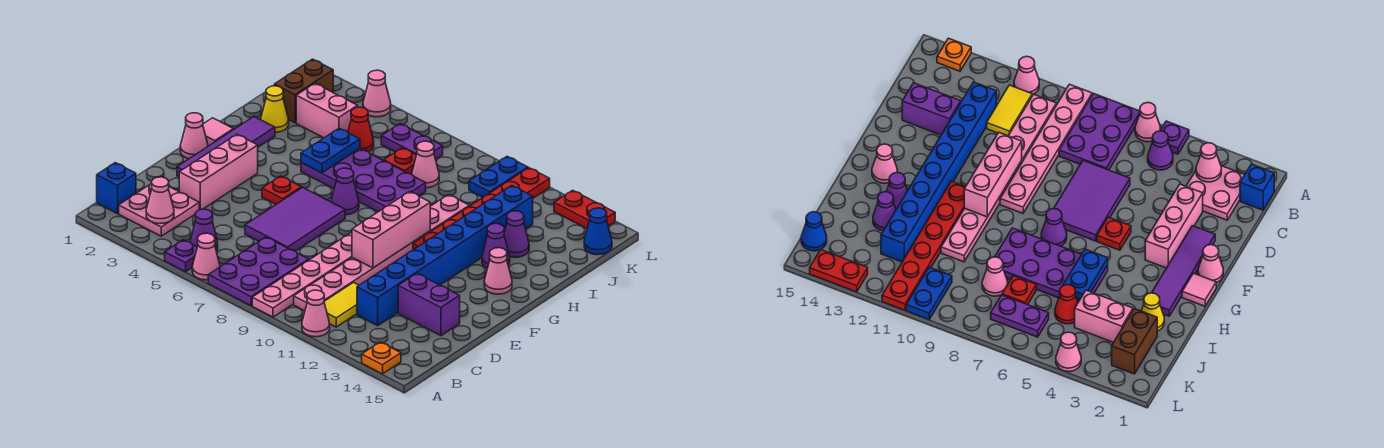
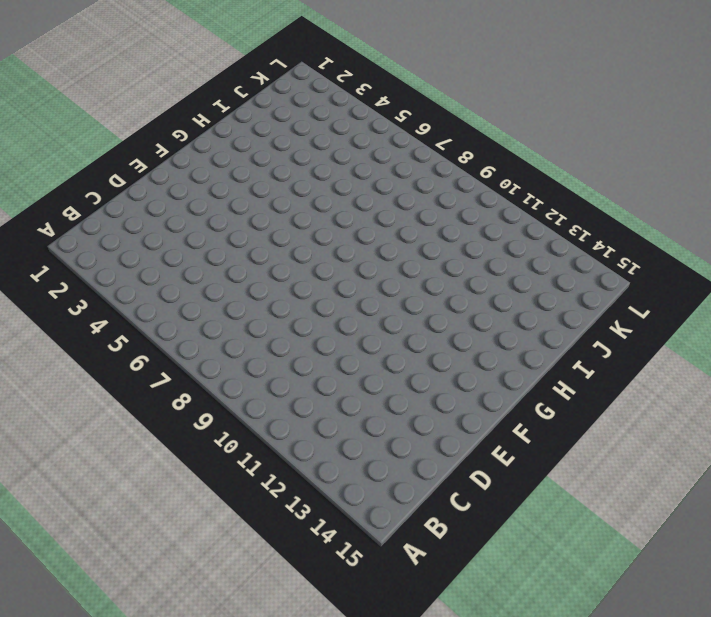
none -> purple 1x1 plate [165,240,197,272]
none -> pink 1x1 cone [192,233,220,280]
none -> purple 2x3 plate [208,237,309,306]
none -> pink 1x6 plate [252,232,352,317]

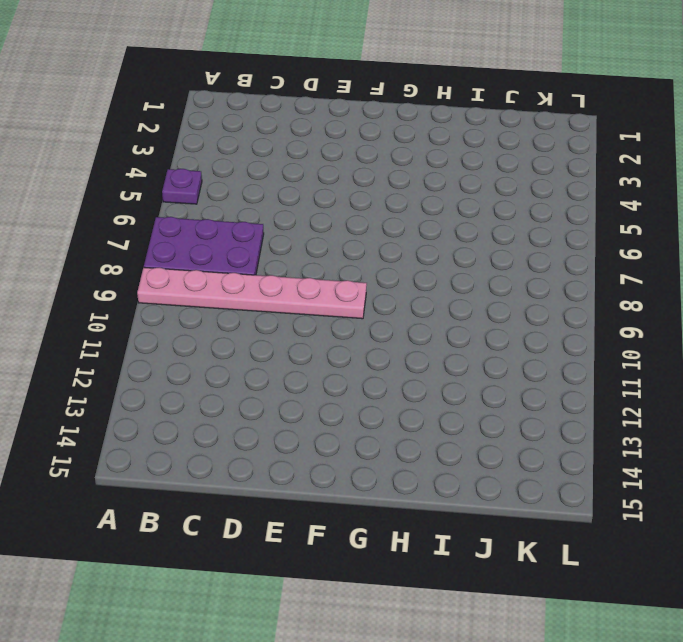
none -> pink 1x1 cone [192,233,220,280]
none -> pink 1x1 cone [302,290,330,337]
none -> orange 1x1 plate [362,342,401,374]
none -> blue 1x1 brick [97,163,136,214]

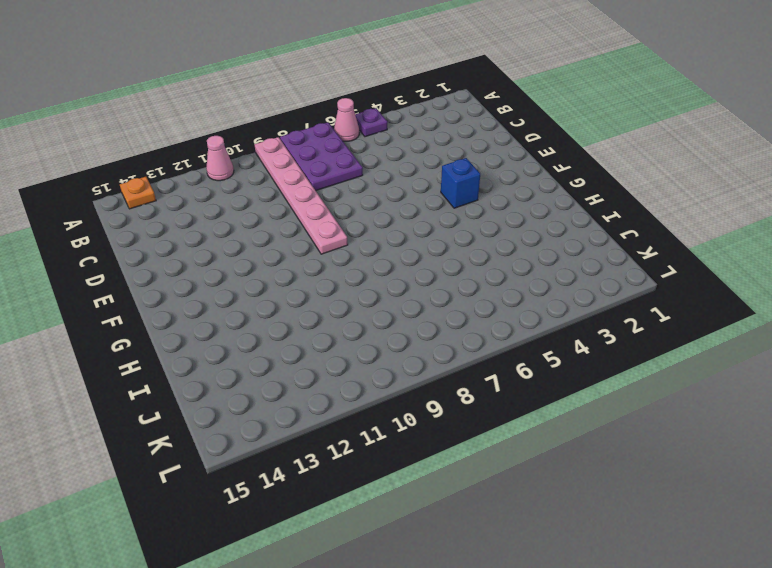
blue 1x1 brick [441,158,480,208] -> blue 1x1 brick moved to [97,163,136,214]
none -> pink 2x2 plate [119,183,199,236]
none -> purple 1x1 cone [190,209,218,251]
none -> pink 1x8 plate [294,195,469,311]
none -> yellow 1x2 tile [324,283,359,327]

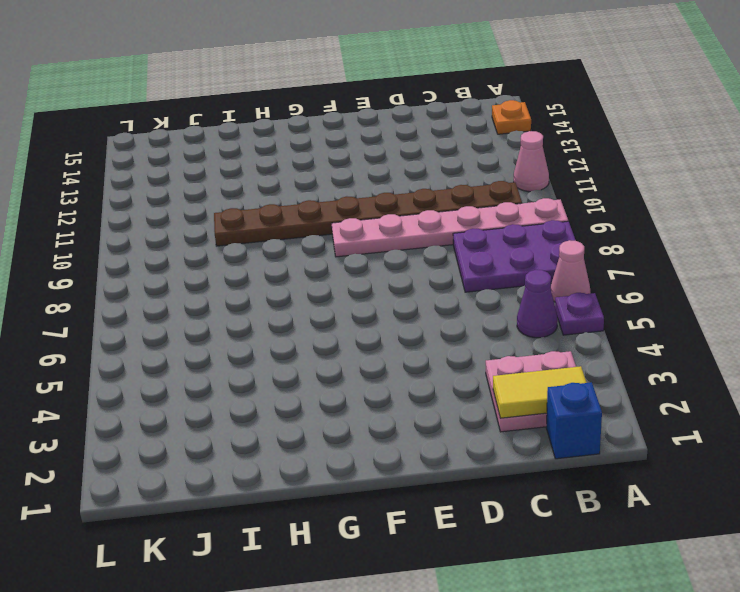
yellow 1x2 tile [493,366,587,418] -> yellow 1x2 tile moved to [324,283,359,327]
brown 1x8 plate [214,181,522,246] -> pink 1x8 plate [294,195,469,311]
none -> blue 1x8 brick [357,186,533,326]
none -> pink 1x3 brick [179,134,258,210]
none -> purple 2x3 tile [245,187,345,251]
none -> purple 1x2 brick [398,273,460,336]

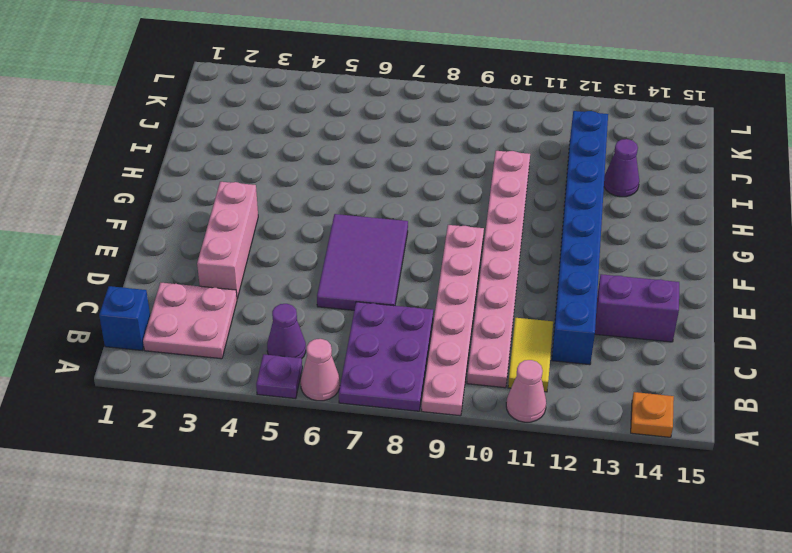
none -> purple 1x4 tile [177,117,275,177]
none -> pink 1x1 cone [180,113,208,159]
none -> red 1x1 plate [262,176,302,204]
none -> pink 1x1 tile [203,118,233,146]

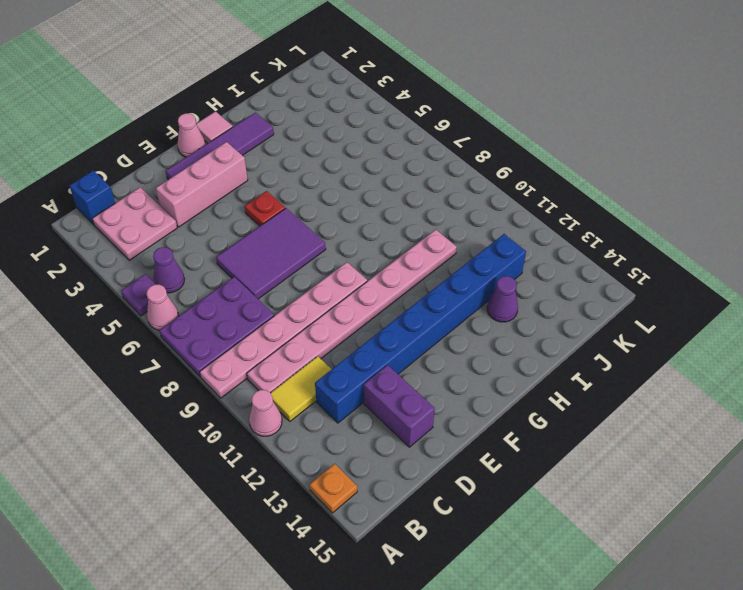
none -> purple 1x1 cone [331,168,359,215]
none -> red 1x6 plate [413,168,550,250]
none -> pink 1x1 cone [484,248,512,294]
none -> purple 2x4 plate [301,149,426,212]

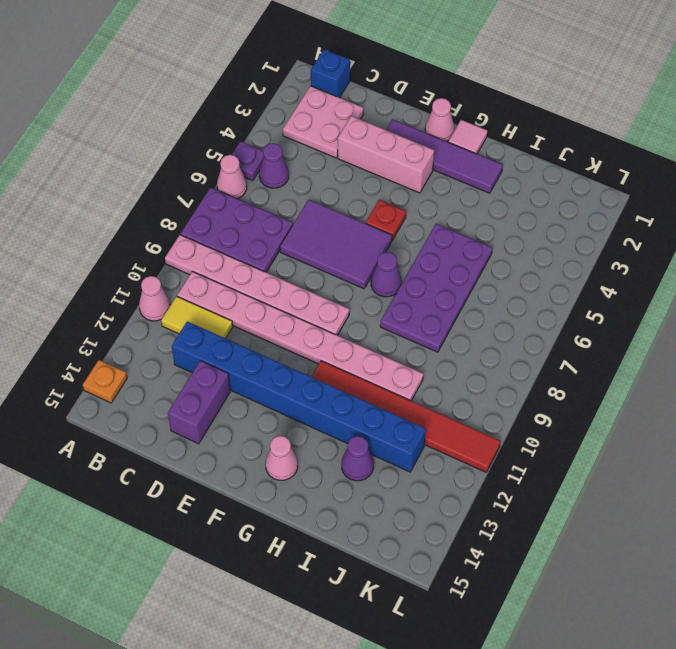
red 1x6 tile [312,361,501,472] -> red 1x6 plate [413,168,550,250]
none -> purple 1x1 cone [482,224,510,268]
none -> yellow 1x1 cone [261,86,289,132]
none -> brown 1x2 brick [274,59,333,123]
none -> pink 1x2 brick [296,83,358,138]

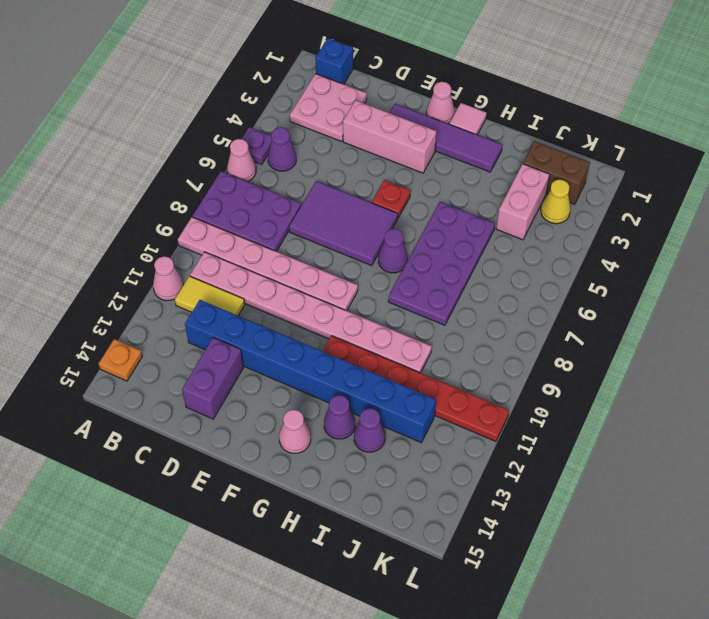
yellow 1x1 cone [541,179,571,224] -> yellow 1x1 cone moved to [261,86,289,132]
none -> red 1x1 cone [348,107,374,152]
none -> red 1x1 plate [384,148,416,174]
none -> pink 1x1 cone [412,141,439,188]
none -> purple 1x2 plate [381,124,443,159]

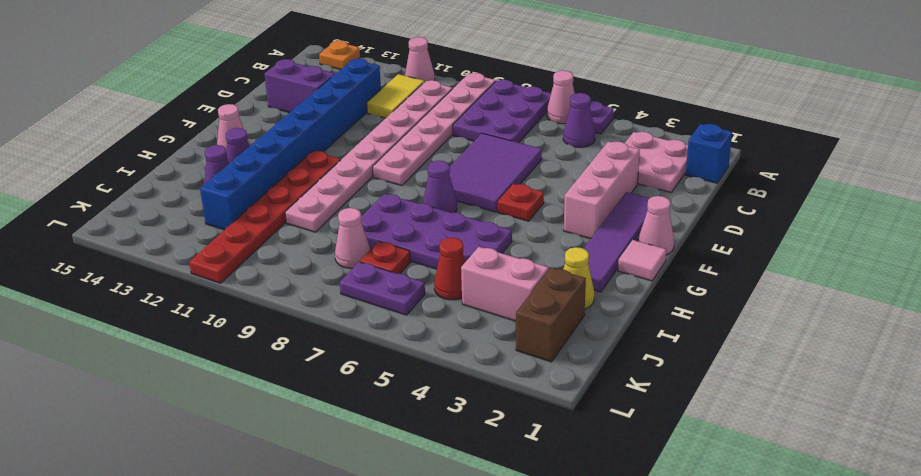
none -> blue 1x2 plate [469,156,528,197]
none -> blue 1x1 cone [584,208,612,255]
none -> pink 1x1 cone [363,70,391,117]
none -> red 1x2 plate [554,190,615,228]

